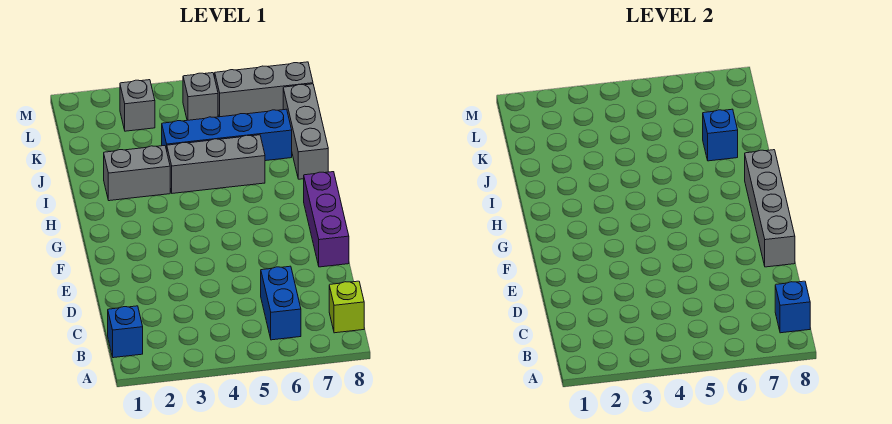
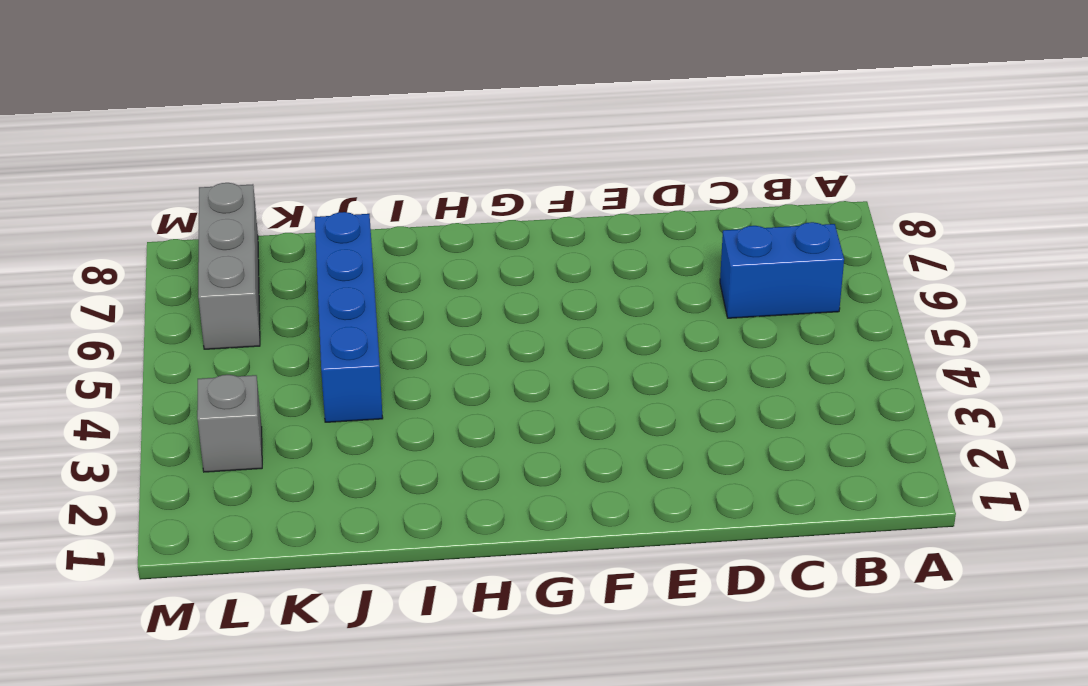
none -> blue 1x1 brick [108,306,143,358]
none -> lime 1x1 brick [329,281,364,333]
none -> purple 1x3 brick [304,172,349,267]

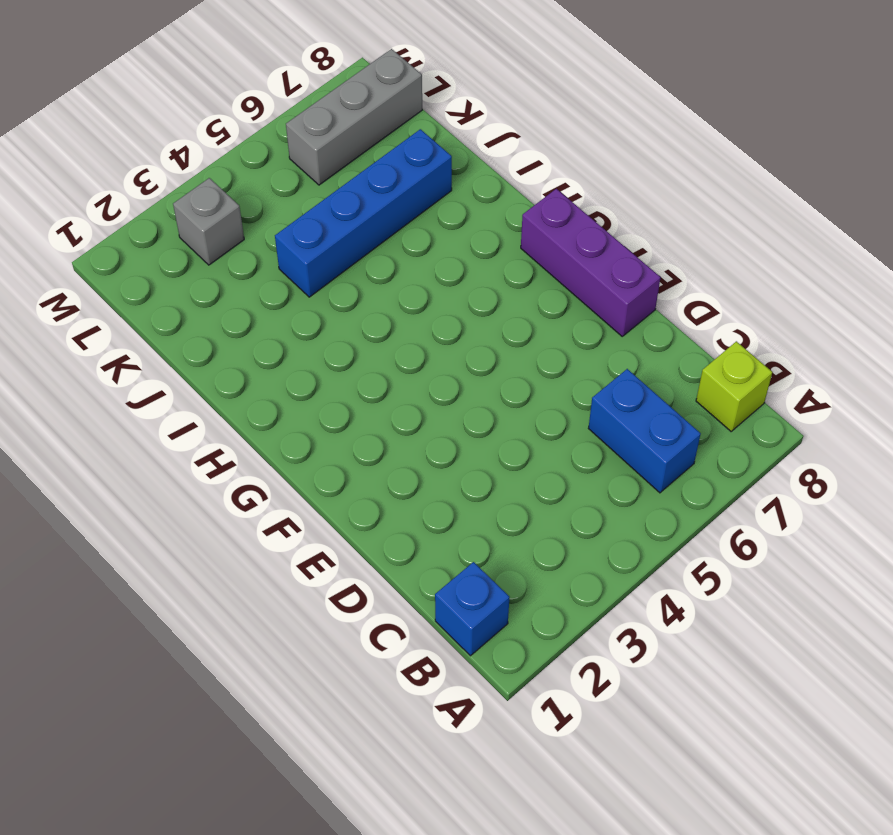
none -> grey 1x2 brick [104,146,170,201]
none -> grey 1x3 brick [167,135,265,193]
none -> grey 1x3 brick [283,84,328,179]

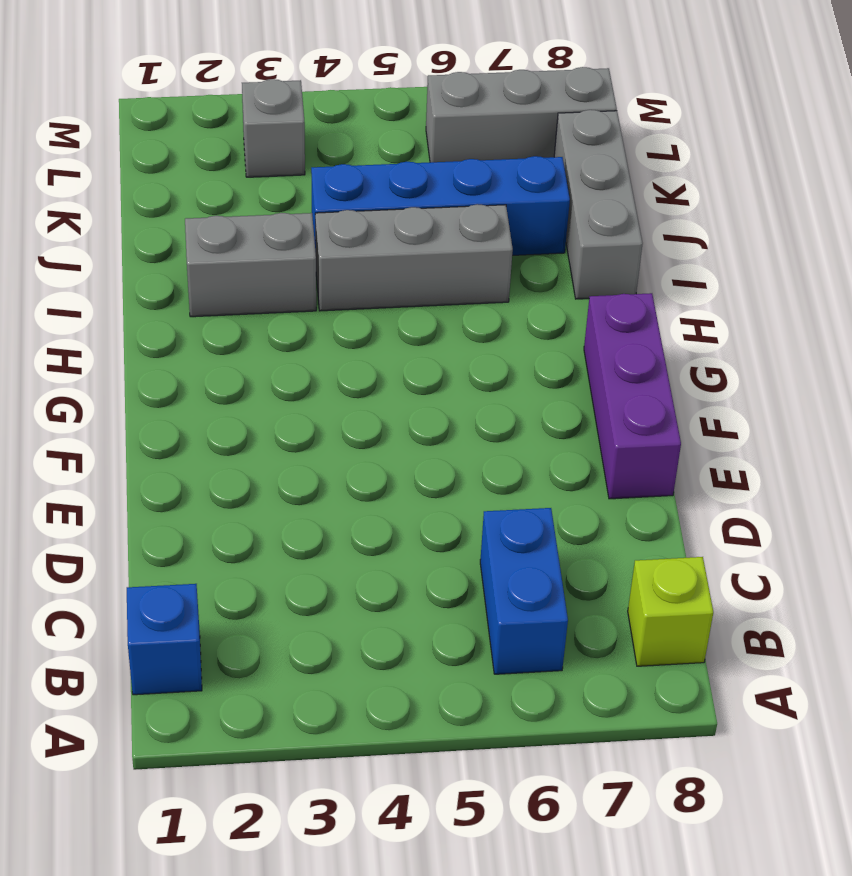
none -> grey 1x1 brick [183,73,218,120]
none -> blue 1x1 brick [775,281,810,333]
none -> grey 1x4 brick [745,150,795,267]

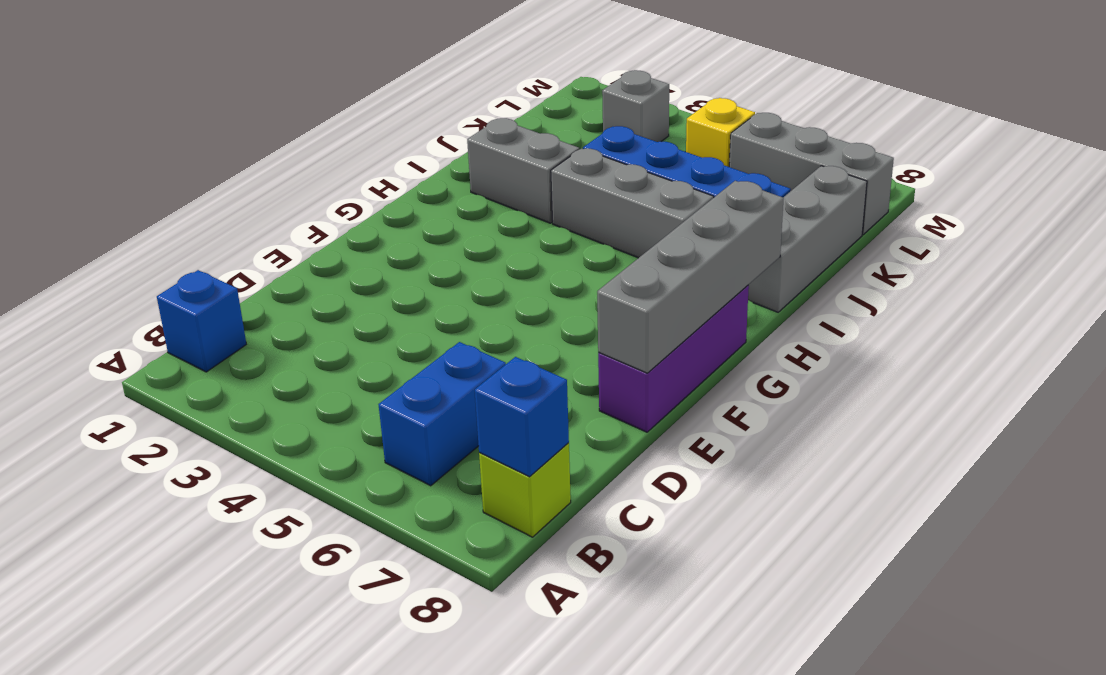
yellow 1x1 brick [686,98,755,167] -> grey 1x1 brick [183,73,218,120]
none -> blue 1x1 brick [703,109,738,161]

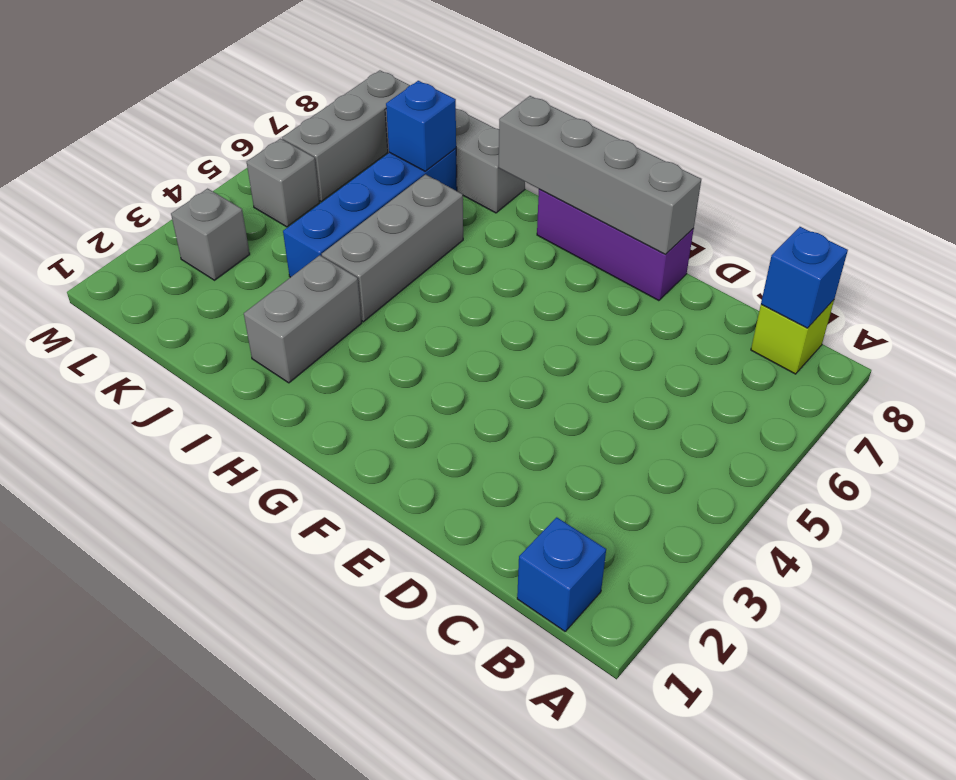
none -> blue 1x2 brick [261,266,301,340]

